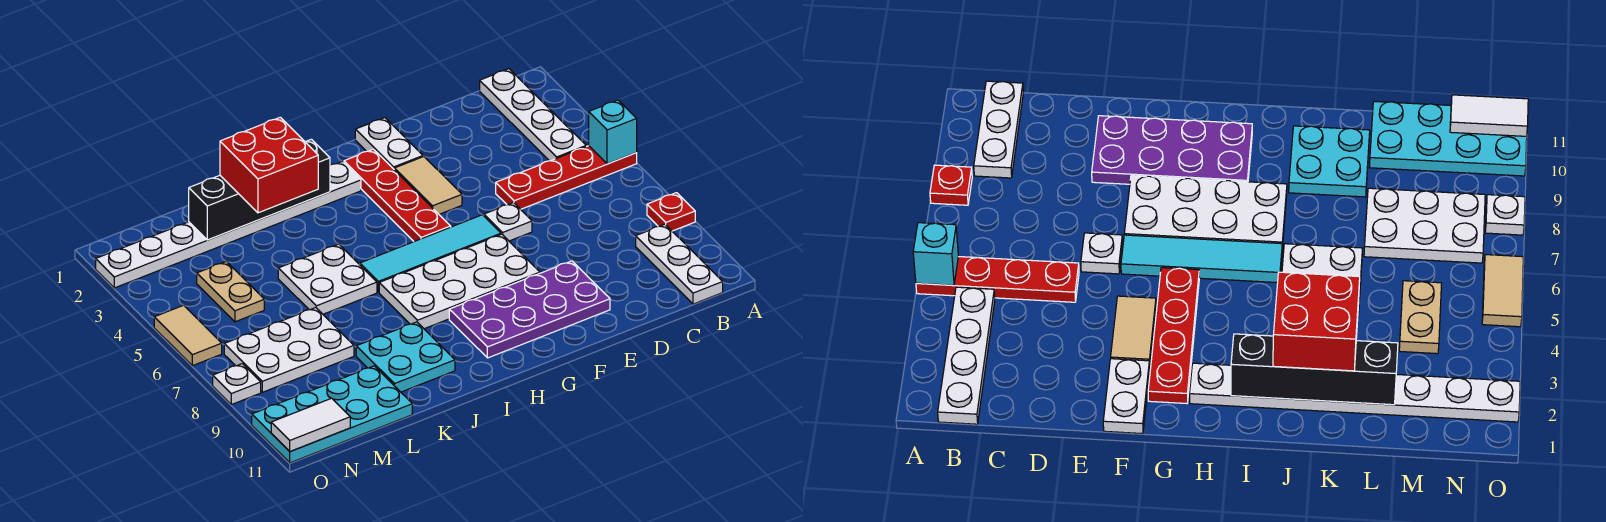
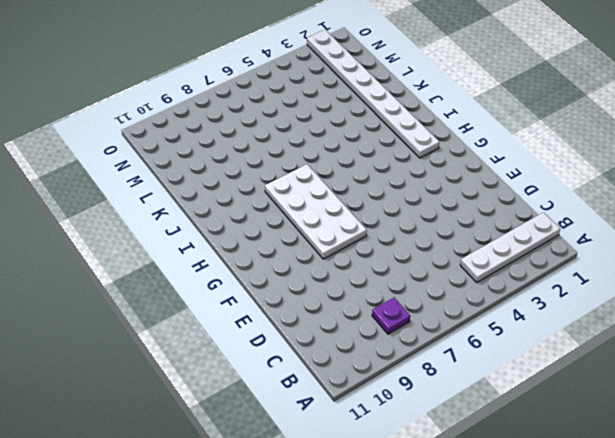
purple 1x1 plate [372,298,410,334] -> none
none -> red 1x4 plate [496,146,637,209]
none -> red 1x1 plate [647,193,695,231]
none -> white 1x3 plate [636,224,723,304]

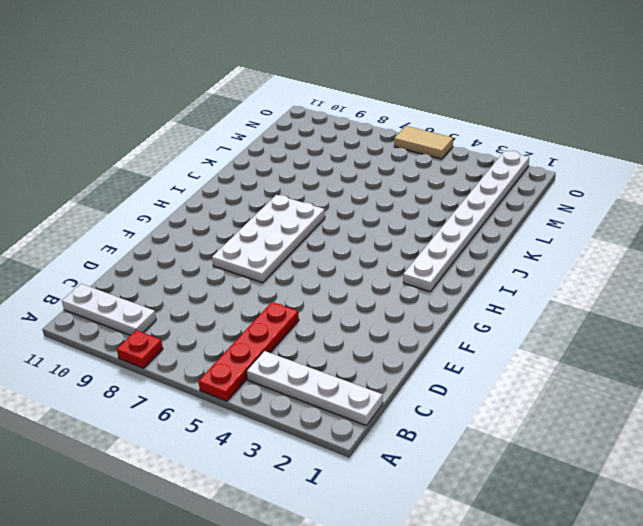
none -> white 1x1 plate [484,203,532,241]
none -> purple 2x4 plate [449,261,610,358]
none -> white 1x2 plate [355,118,423,169]

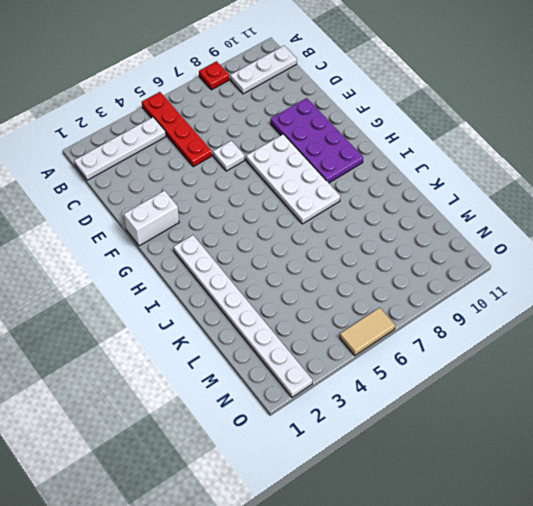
white 1x2 brick [124,191,179,246] -> white 1x2 plate [355,118,423,169]
none -> tan 1x2 tile [394,157,462,214]
none -> cyan 1x4 tile [360,215,501,292]
none -> red 1x4 plate [344,149,451,241]

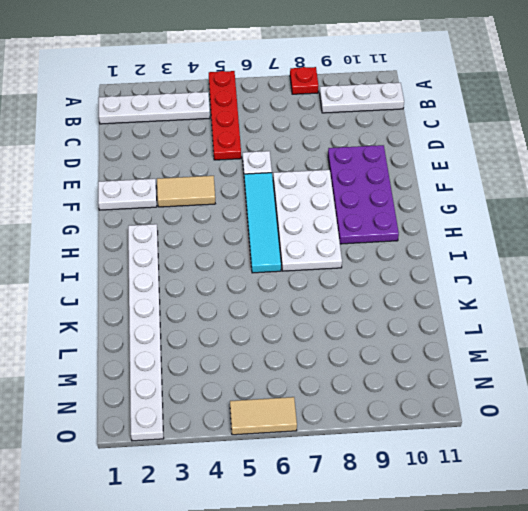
none -> red 1x4 plate [344,149,451,241]
none -> white 2x2 plate [278,244,377,314]
none -> cyan 2x2 plate [356,322,455,392]

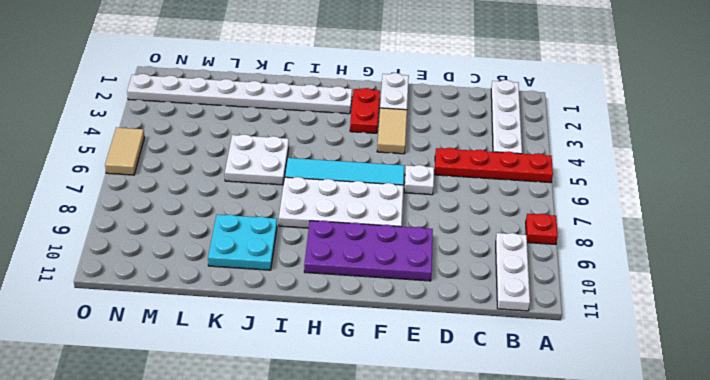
red 1x2 plate [350,88,380,133] -> red 1x4 plate [344,149,451,241]
none -> white 2x3 plate [224,308,354,392]
none -> cyan 2x4 plate [252,366,412,463]
none -> tan 1x2 plate [197,262,264,322]

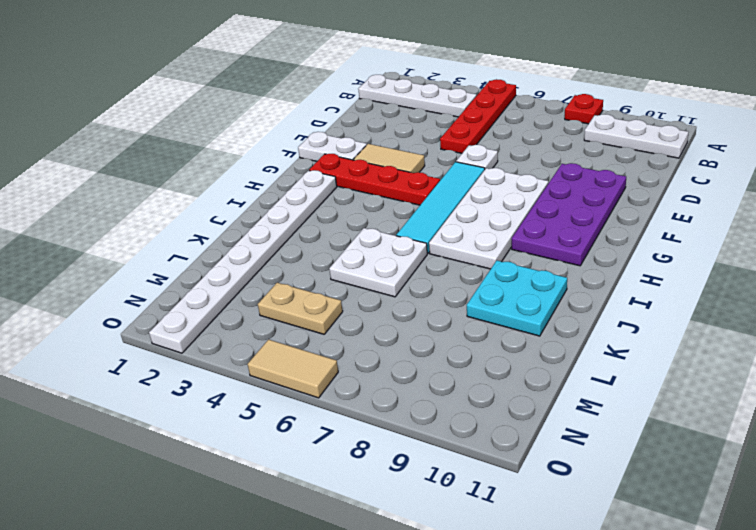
none -> white 2x3 plate [224,308,354,392]
none -> cyan 2x4 plate [252,366,412,463]
none -> white 1x1 plate [213,364,261,405]

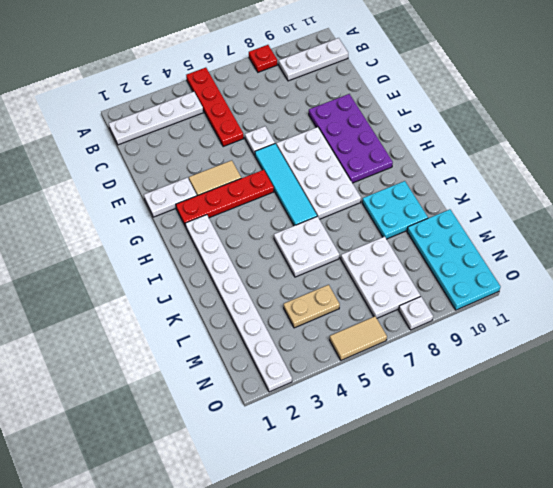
none -> cyan 1x1 brick [589,100,637,164]
none -> black 1x4 brick [189,139,330,240]
none -> white 1x2 tile [271,398,350,452]

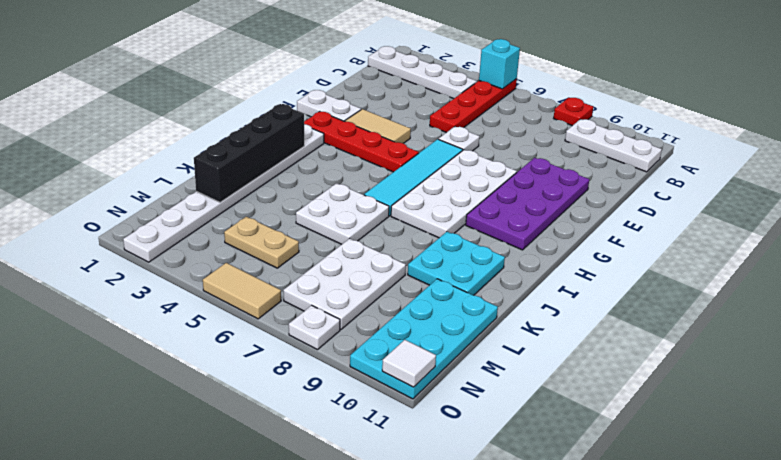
white 1x1 tile [382,340,436,387] -> white 1x2 tile [271,398,350,452]
none -> red 2x2 brick [220,117,318,213]

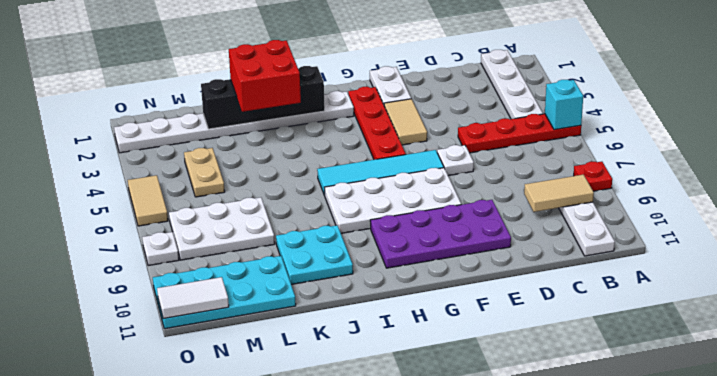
tan 1x2 tile [524,175,594,212] -> none
none -> white 2x2 plate [278,244,377,314]

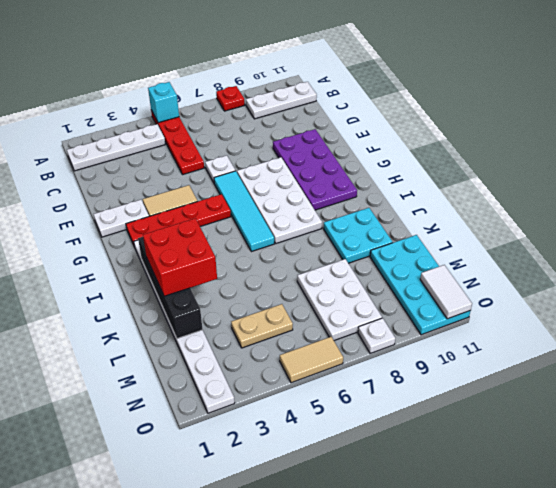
none -> white 2x2 plate [278,244,377,314]

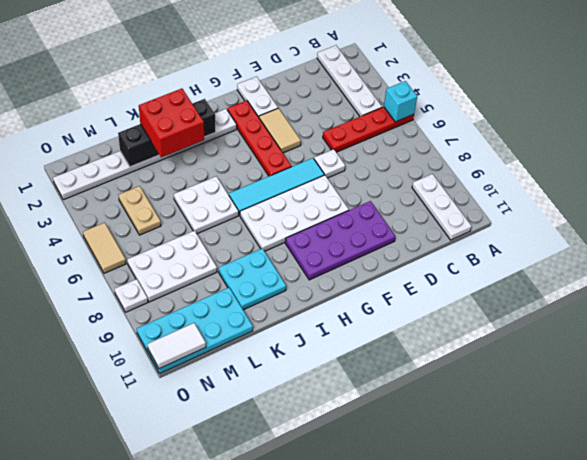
none -> red 1x1 plate [647,193,695,231]

